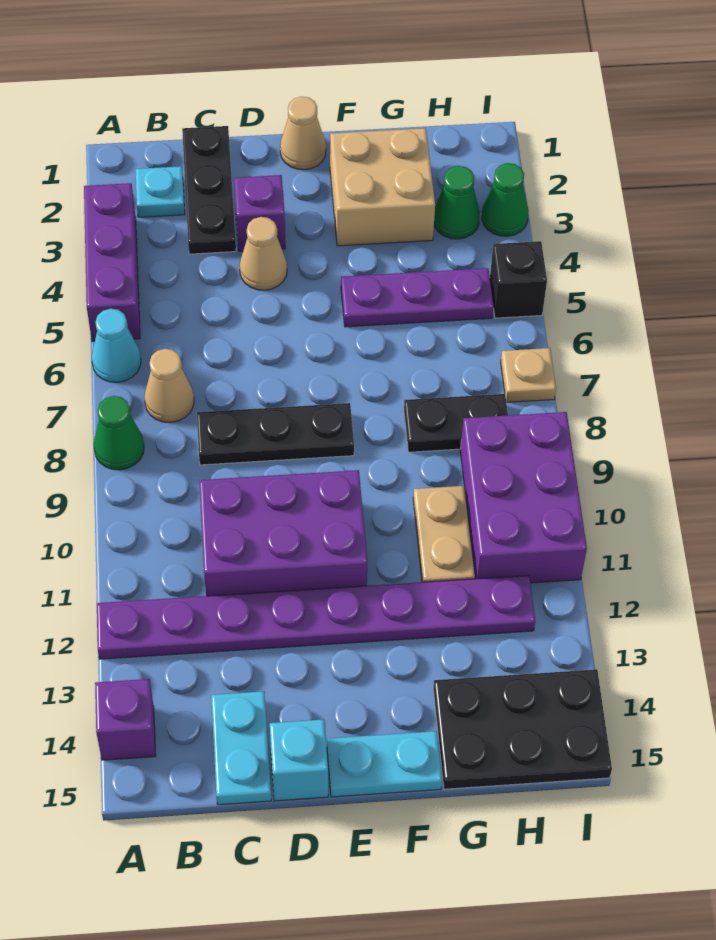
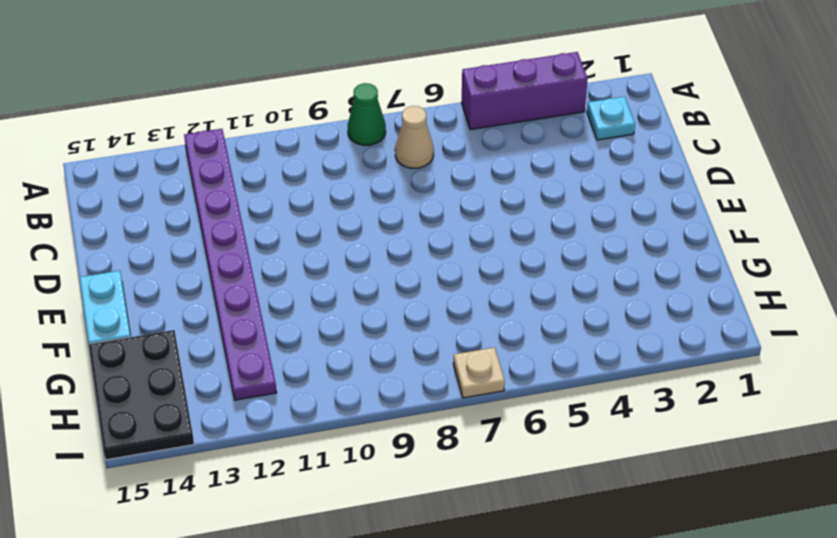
none -> cyan 1x1 cone [92,309,141,382]
none -> purple 1x1 brick [95,679,156,760]
none -> black 1x3 plate [182,126,236,254]

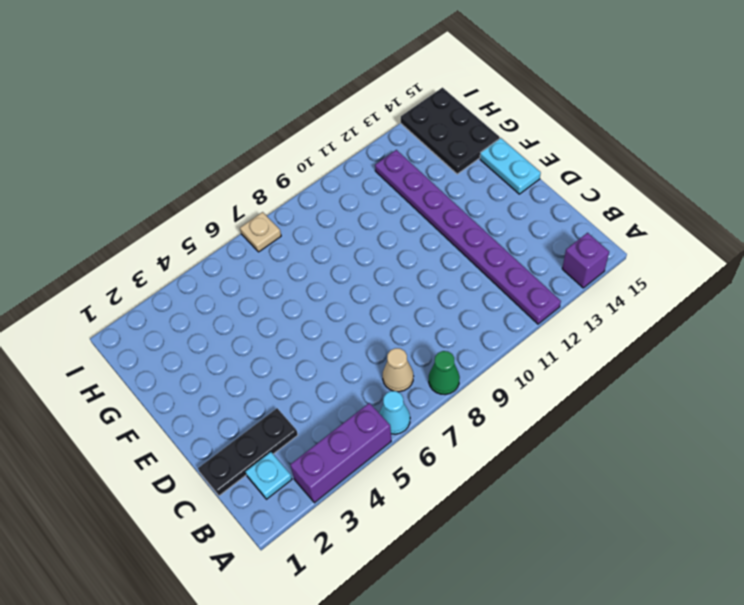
none -> black 1x3 plate [197,403,354,465]
none -> purple 2x3 brick [199,470,367,596]
none -> cyan 1x2 plate [211,691,271,805]

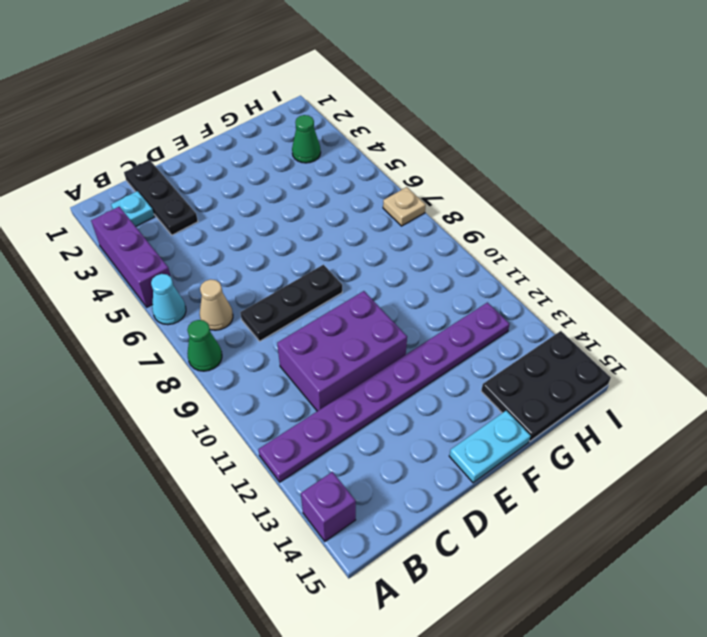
none -> cyan 1x2 plate [211,691,271,805]
none -> purple 1x1 brick [234,175,285,251]
none -> tan 1x1 cone [240,217,287,290]

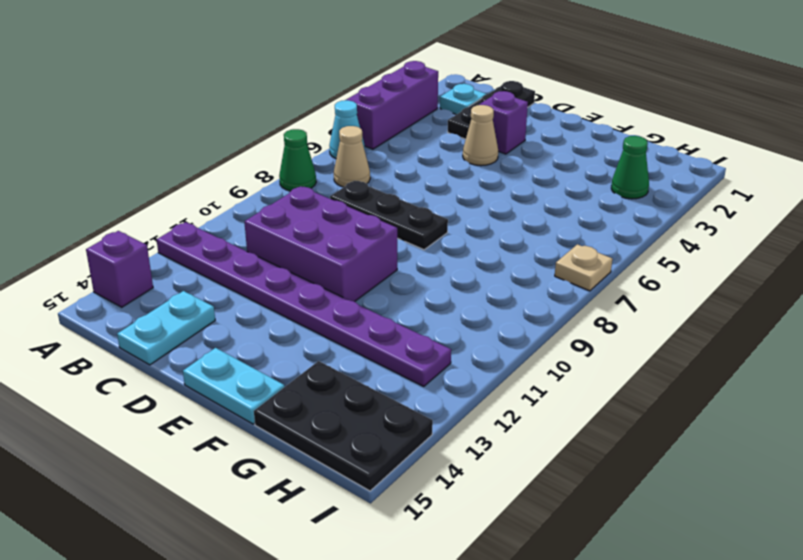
none -> cyan 1x1 brick [270,719,328,801]
none -> tan 1x1 cone [280,97,326,170]
none -> tan 2x2 brick [330,128,435,246]

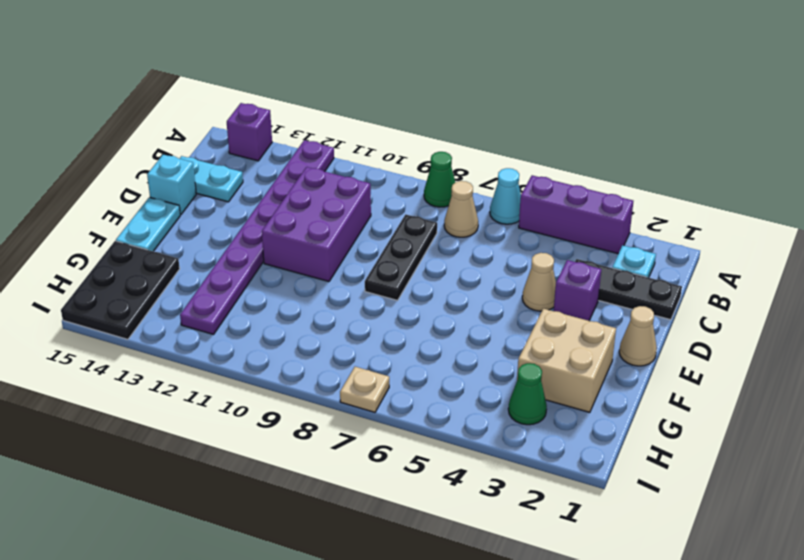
none -> purple 1x3 plate [341,268,494,327]
none -> black 1x2 plate [404,394,508,452]
none -> tan 1x2 plate [413,486,475,582]

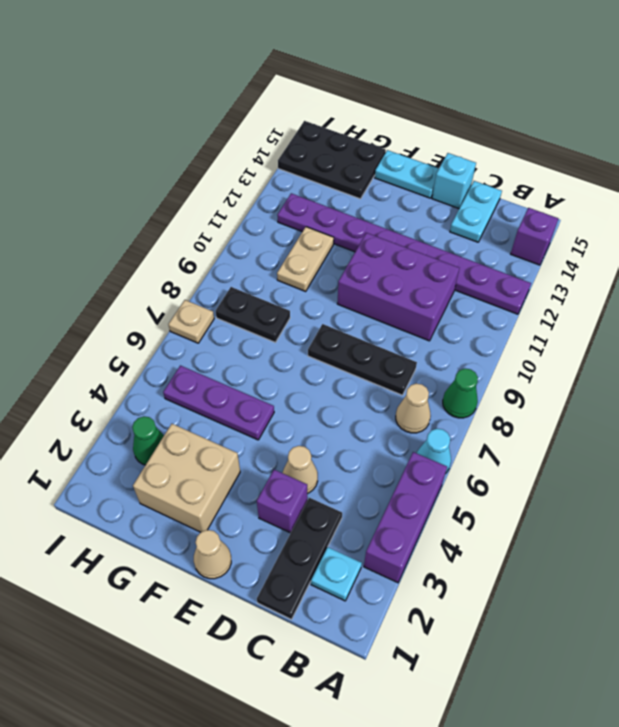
none -> purple 2x3 brick [460,412,587,583]
none -> green 1x1 cone [482,163,529,236]
none -> black 1x1 brick [490,241,547,318]

